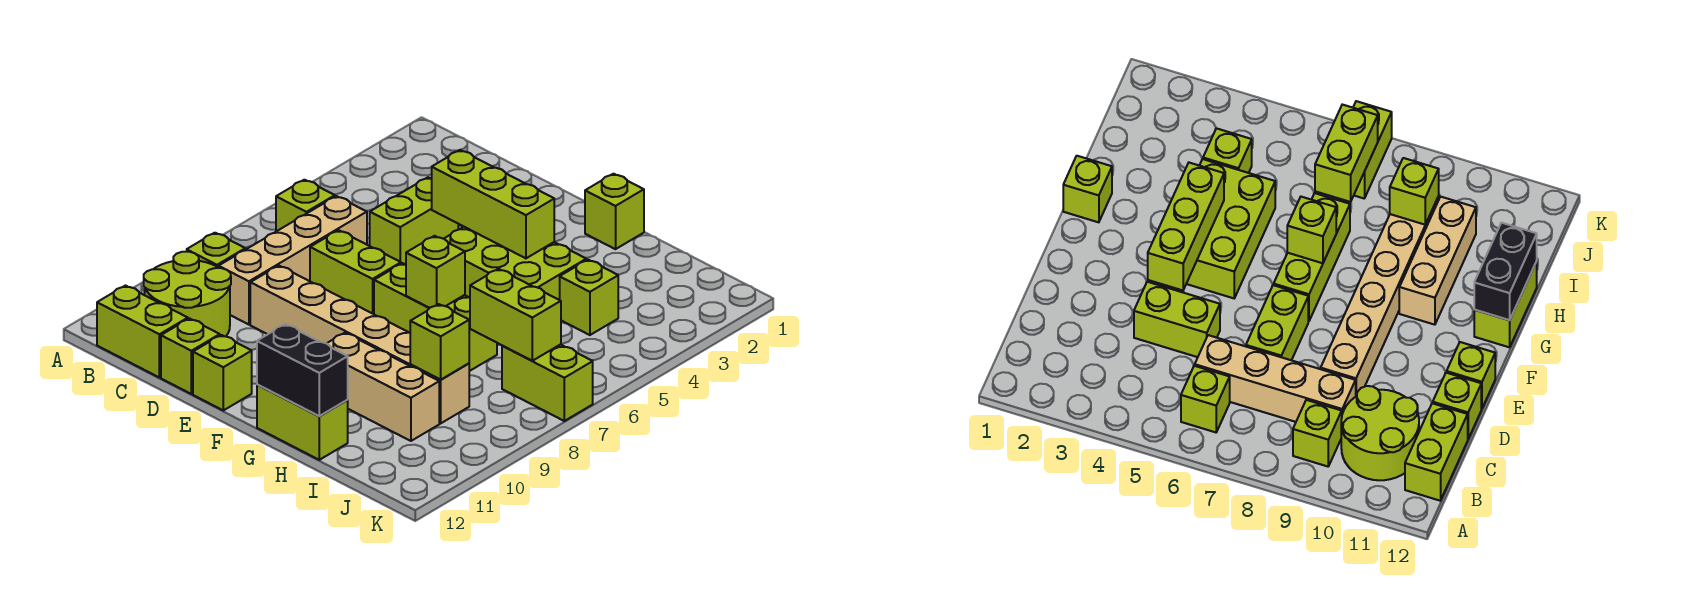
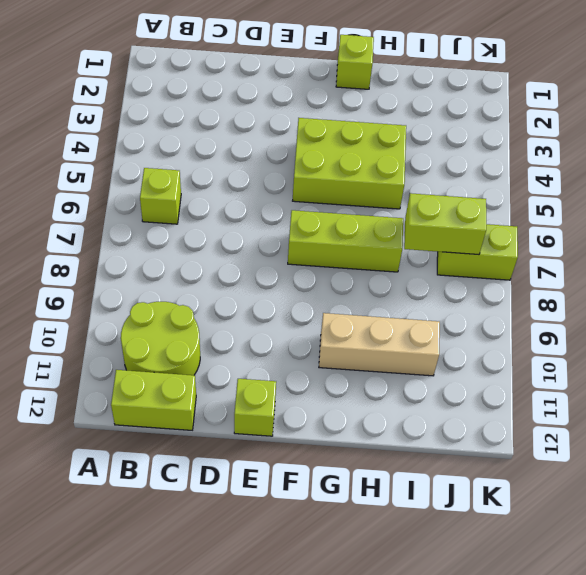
none -> lime 1x1 brick [187,233,245,267]
none -> tan 1x4 brick [219,196,367,325]
none -> lime 1x2 brick [370,177,458,265]

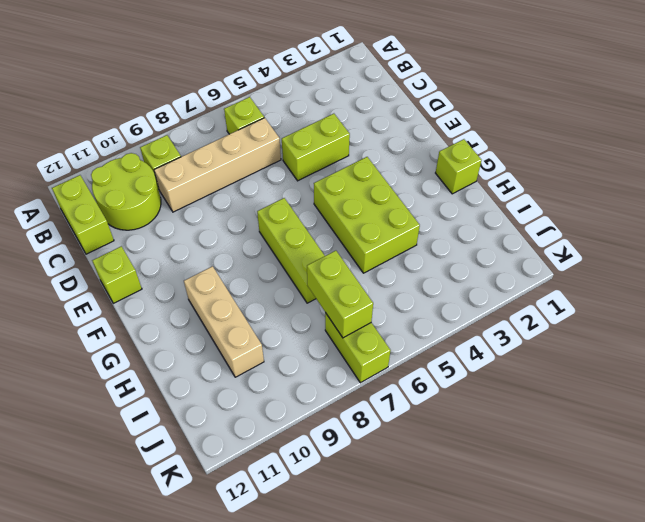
none -> lime 1x2 brick [310,230,401,314]
none -> tan 1x6 brick [250,266,469,423]
none -> lime 1x1 brick [161,319,220,394]

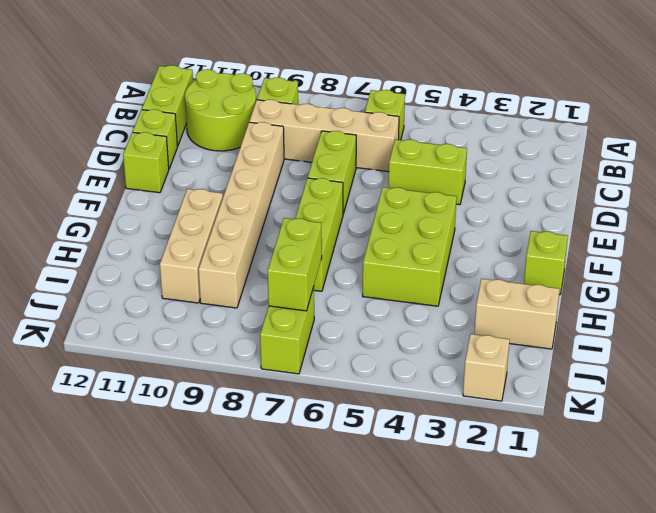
tan 1x2 brick [474,279,559,349] -> none
tan 1x1 brick [463,334,509,401] -> none
none -> lime 1x2 brick [257,384,348,460]
none -> lime 1x1 brick [560,260,618,335]
none -> lime 1x3 brick [432,150,554,258]

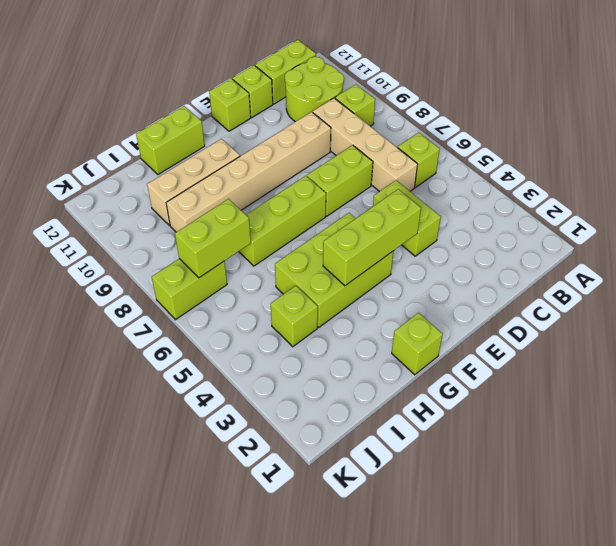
none -> lime 1x1 brick [406,236,465,308]
none -> black 1x2 brick [257,324,348,416]
none -> lime 1x1 brick [410,304,469,380]

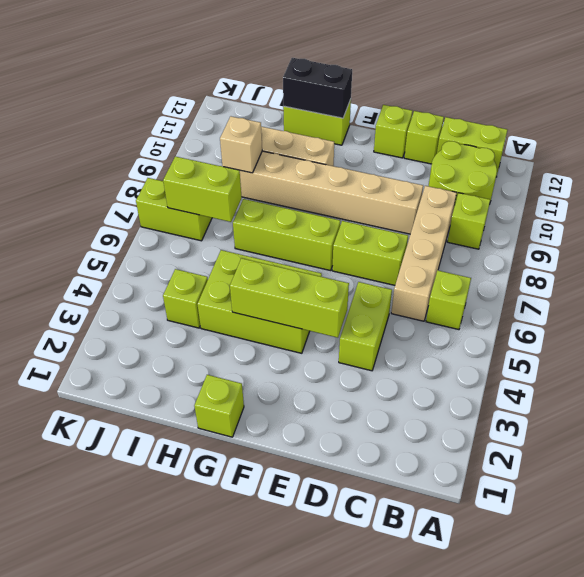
tan 1x1 brick [220,116,262,173] -> lime 1x1 brick [410,304,469,380]
none -> lime 1x1 brick [406,236,465,308]

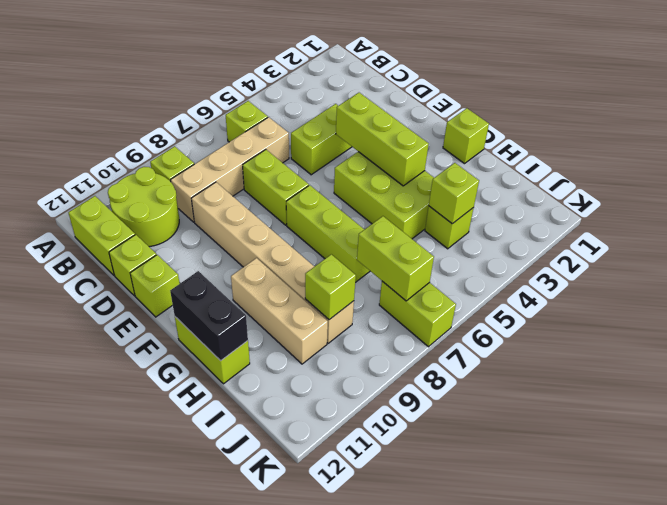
lime 1x1 brick [429,163,479,224] -> lime 1x1 brick moved to [406,236,465,308]

